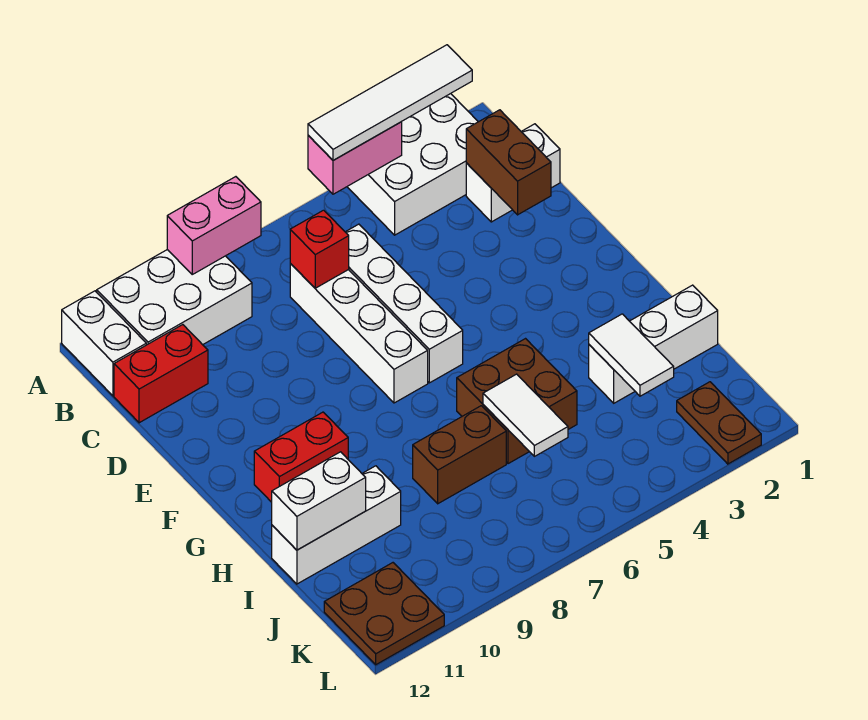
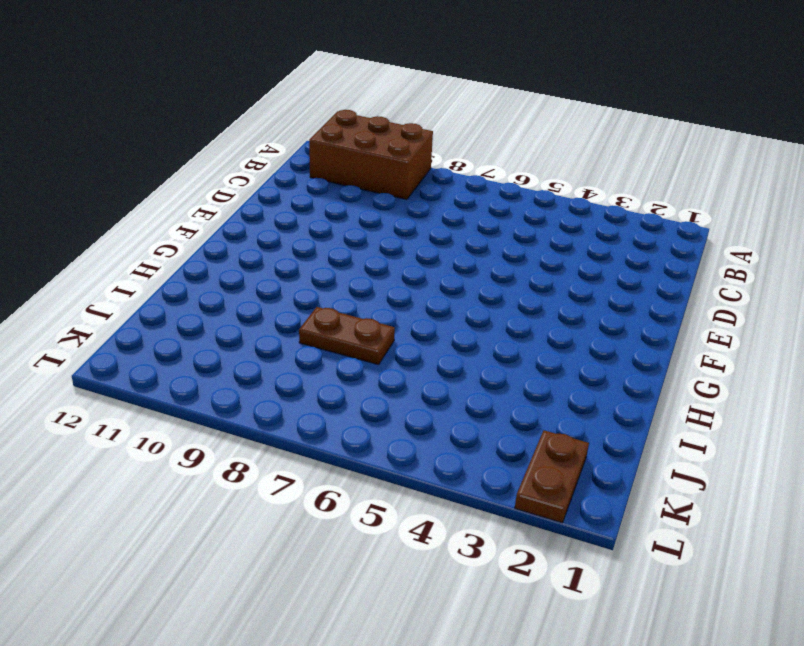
brown 2x3 brick [309,110,433,199] -> white 2x3 brick [97,250,252,345]
brown 1x2 plate [299,307,395,365] -> brown 1x2 brick [413,406,506,504]
none -> white 2x3 brick [347,94,478,235]
none -> white 1x2 brick [62,291,146,396]
none -> white 1x2 brick [466,124,560,222]

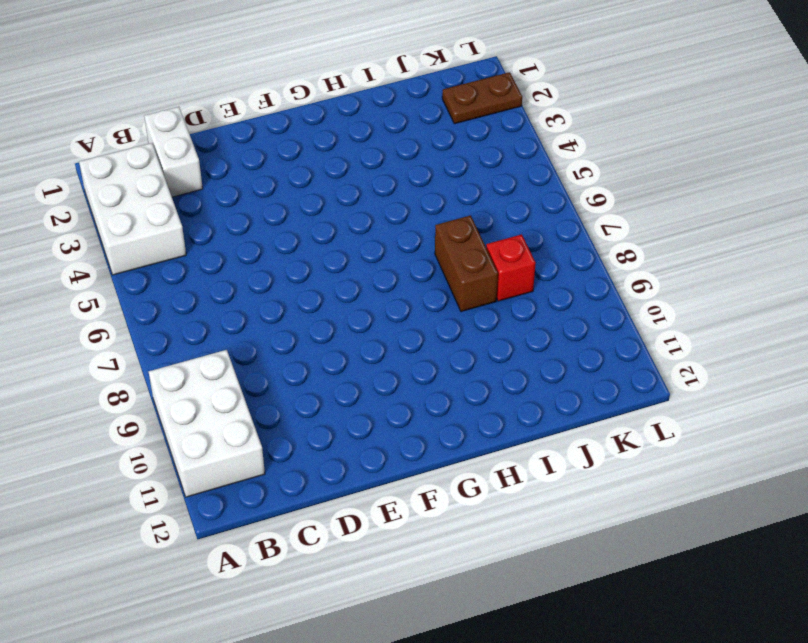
red 1x1 brick [486,234,536,301] -> red 1x1 brick moved to [290,210,349,288]
none -> white 1x2 brick [62,291,146,396]
none -> white 1x4 brick [346,224,463,383]
none -> white 1x4 brick [290,264,428,403]

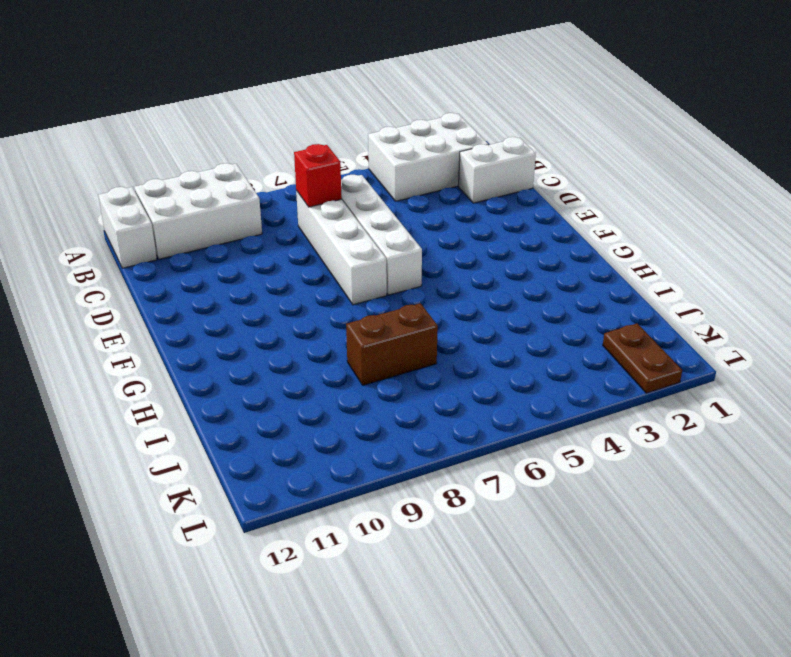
none -> red 1x2 brick [114,325,208,423]
none -> red 1x2 brick [254,412,348,502]
none -> brown 2x2 brick [457,339,577,464]

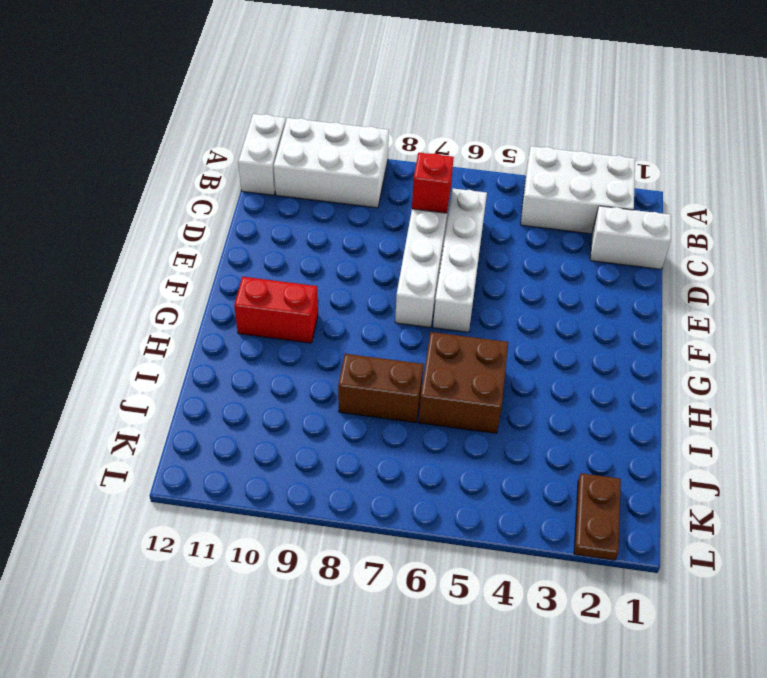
none -> red 1x2 brick [114,325,208,423]
none -> white 1x3 brick [589,285,718,403]
none -> white 1x3 brick [272,466,401,584]

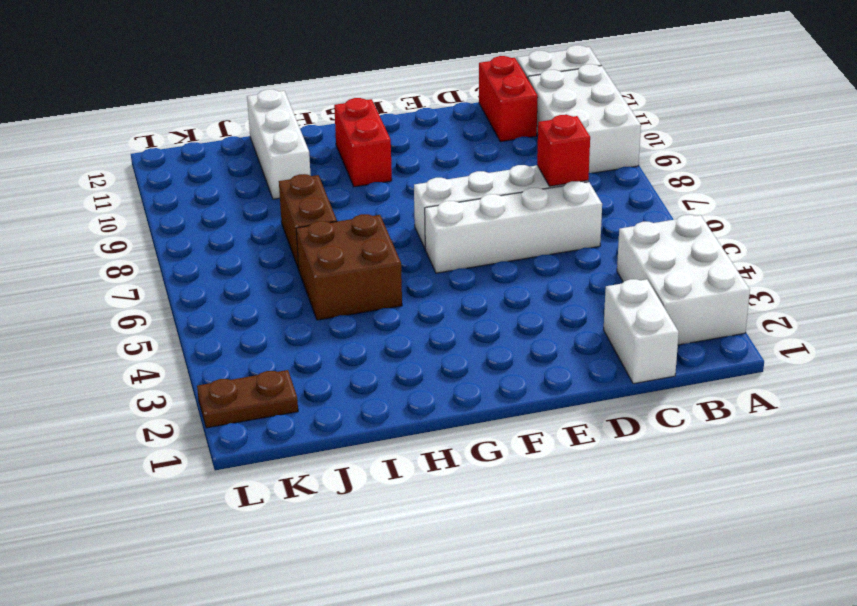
none -> white 1x3 brick [589,285,718,403]
none -> brown 2x2 plate [324,563,444,665]
none -> pink 1x2 brick [308,122,402,194]

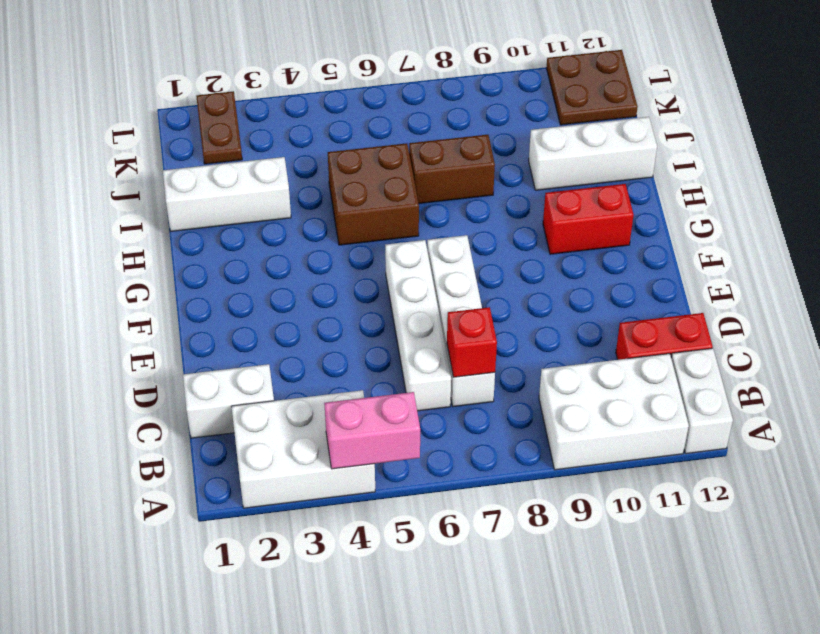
none -> pink 1x2 brick [167,177,261,274]
none -> brown 1x2 brick [466,110,551,215]
none -> white 1x2 tile [589,314,674,396]

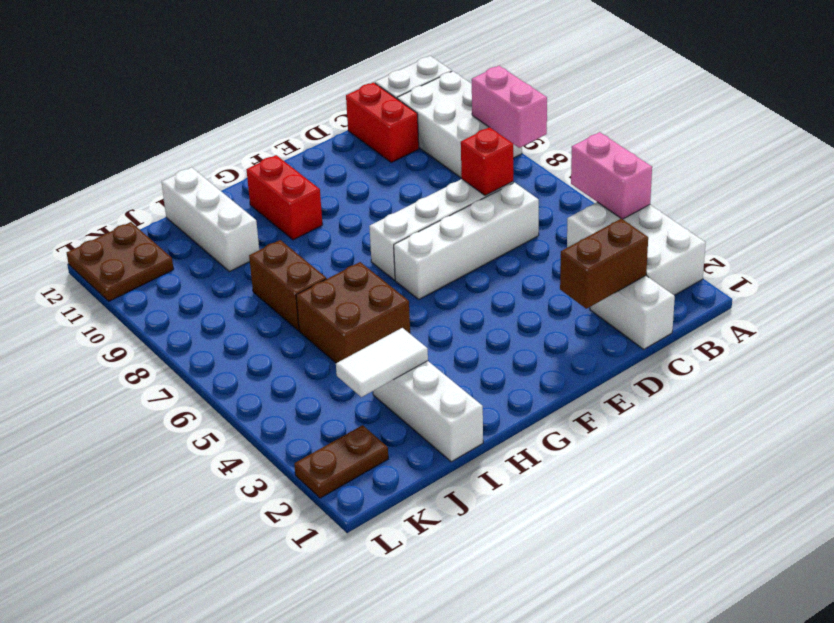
none -> white 1x2 tile [483,374,568,456]
none -> white 1x2 brick [272,452,366,550]
none -> white 1x4 tile [308,45,472,160]

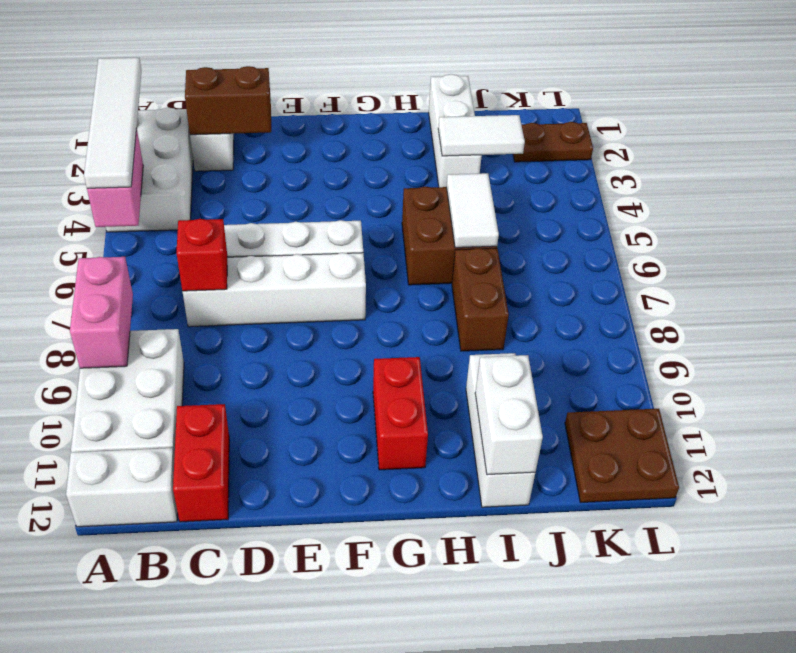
white 1x2 tile [446,173,499,248] -> white 1x2 tile turned to [483,374,568,456]

